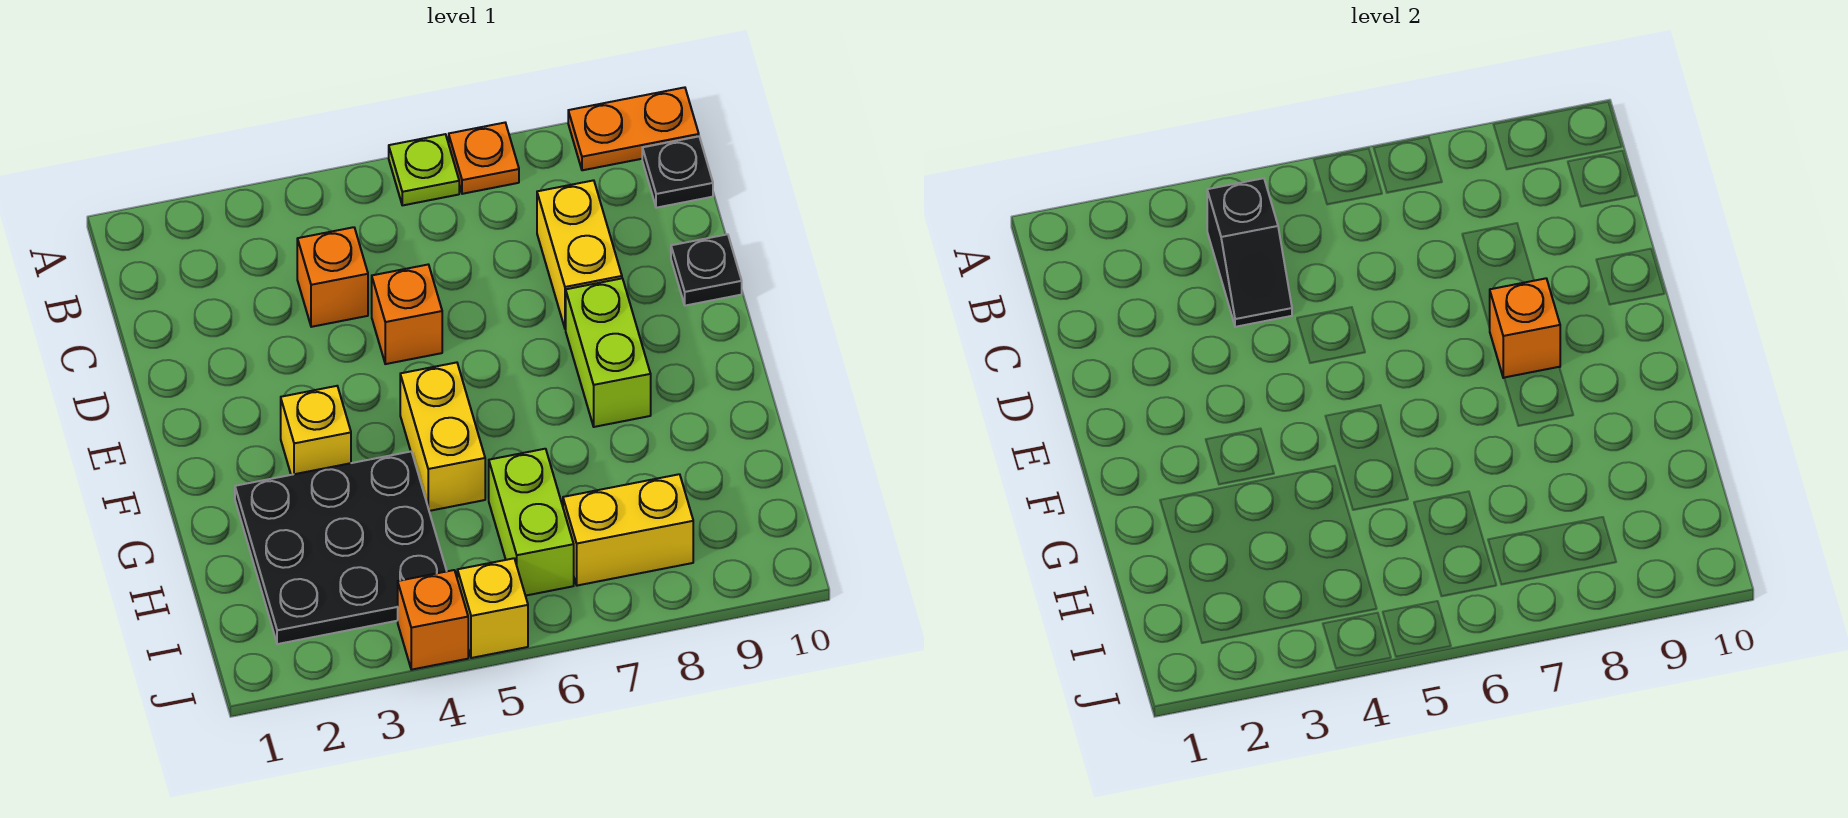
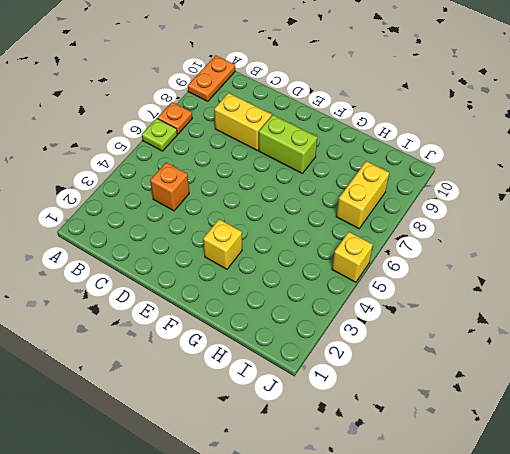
none -> black 1x1 plate [642,136,713,208]
none -> orange 1x1 brick [372,265,442,364]
none -> black 1x1 plate [671,234,742,306]

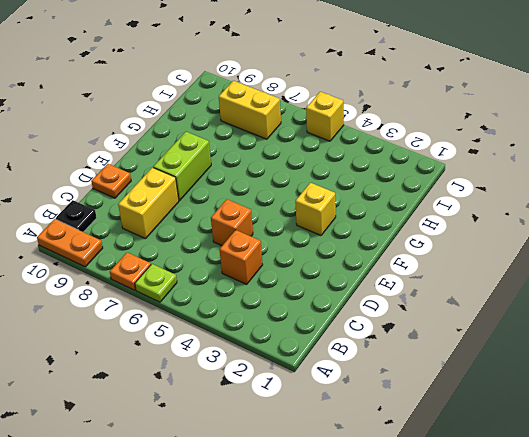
orange 1x1 plate [91,164,131,198] -> black 1x1 plate [671,234,742,306]
none -> yellow 1x2 brick [400,362,485,511]
none -> black 3x3 plate [235,451,447,644]
none -> lime 1x2 brick [489,449,574,596]

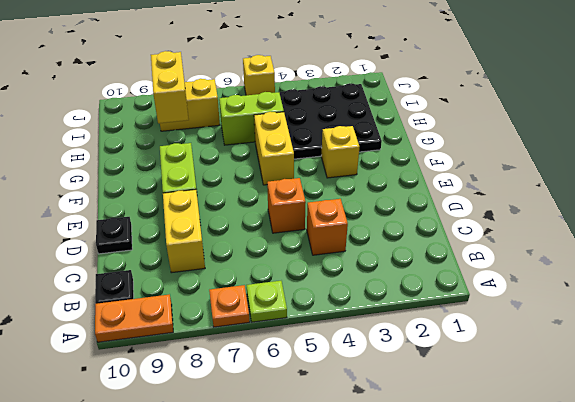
lime 1x2 brick [219,92,284,145] -> lime 1x2 brick turned to [489,449,574,596]
yellow 1x2 brick [151,51,189,123] -> none
none -> orange 1x1 brick [398,570,468,670]
none -> black 1x2 slope [1207,178,1292,327]
none -> orange 1x1 brick [1490,278,1560,378]

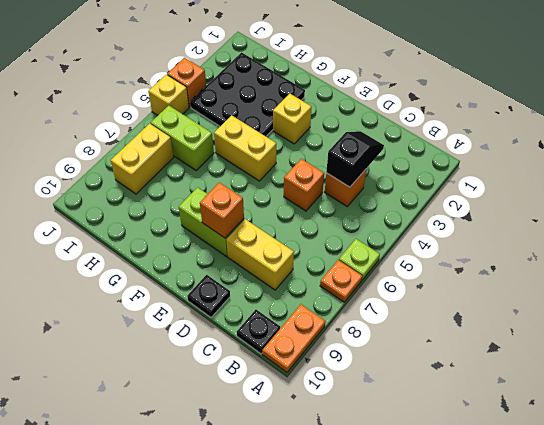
black 1x2 slope [326,131,384,187] -> black 1x2 slope turned to [1207,178,1292,327]

